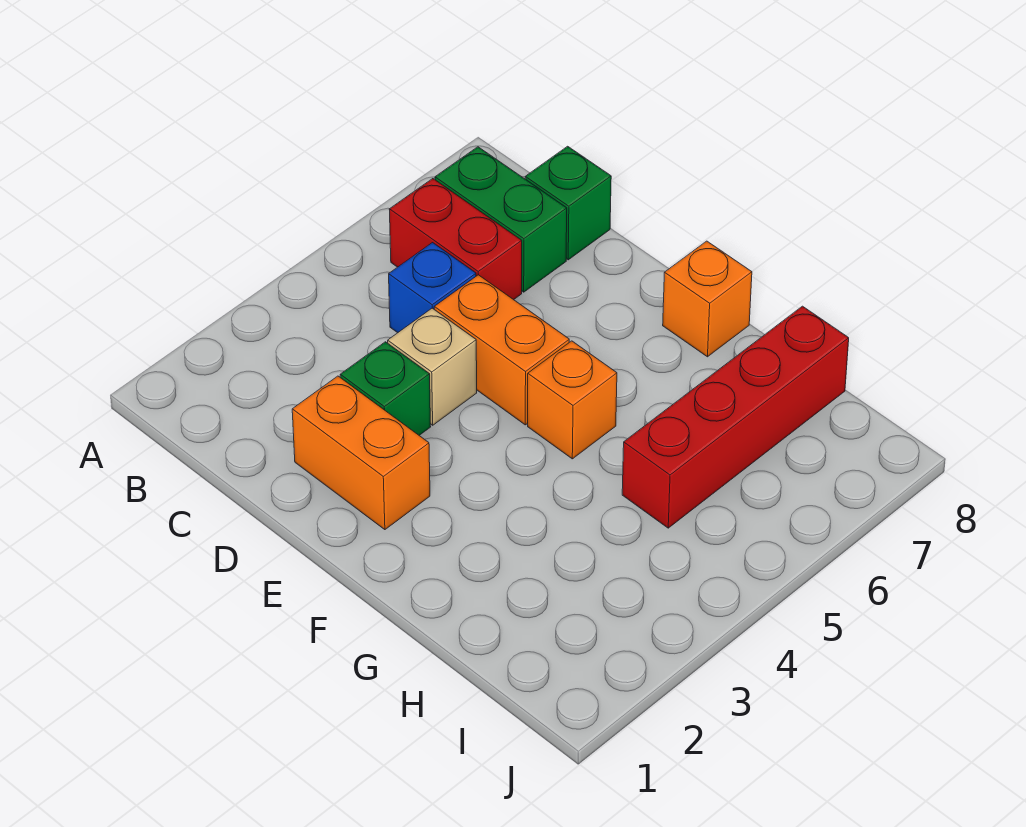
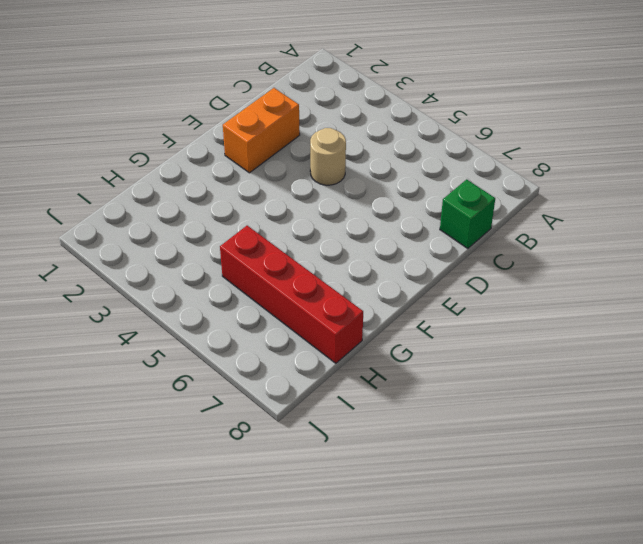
tan 1x1 round brick [310,128,346,185] -> tan 1x1 brick [388,308,477,425]
none -> red 1x2 brick [389,179,522,300]
none -> green 1x2 brick [435,147,567,292]

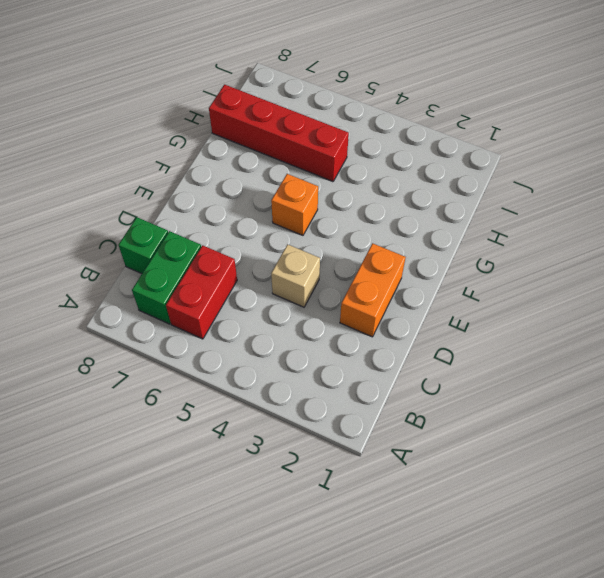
none -> blue 1x1 brick [389,243,476,333]
none -> green 1x1 brick [340,342,431,435]

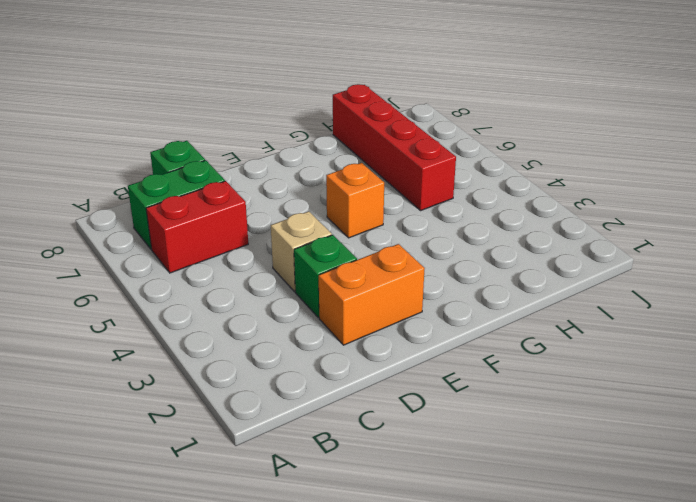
none -> blue 1x1 brick [389,243,476,333]
none -> orange 1x2 brick [434,275,569,425]

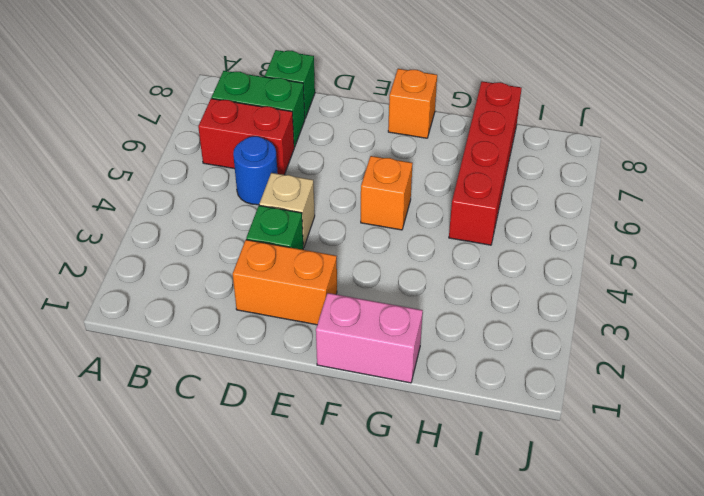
blue 1x1 round brick [233,136,278,205] -> blue 1x1 brick [389,243,476,333]
pink 1x2 brick [316,293,423,383] -> none
none -> orange 1x2 brick [434,275,569,425]

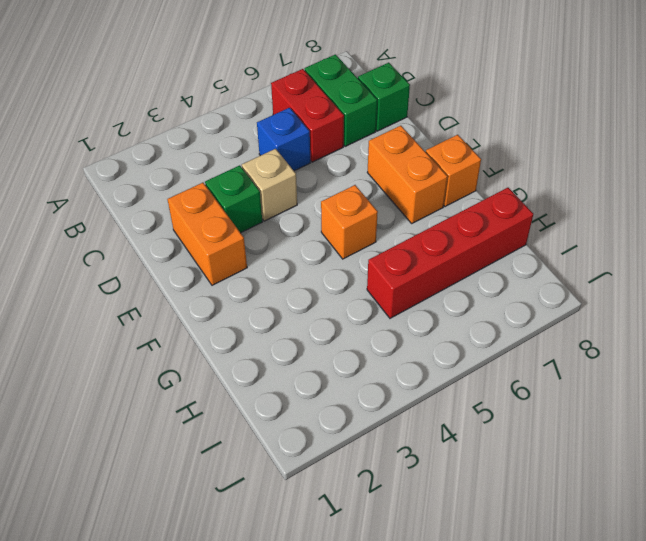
orange 1x2 brick [367,126,447,223] -> orange 1x2 brick moved to [434,275,569,425]

